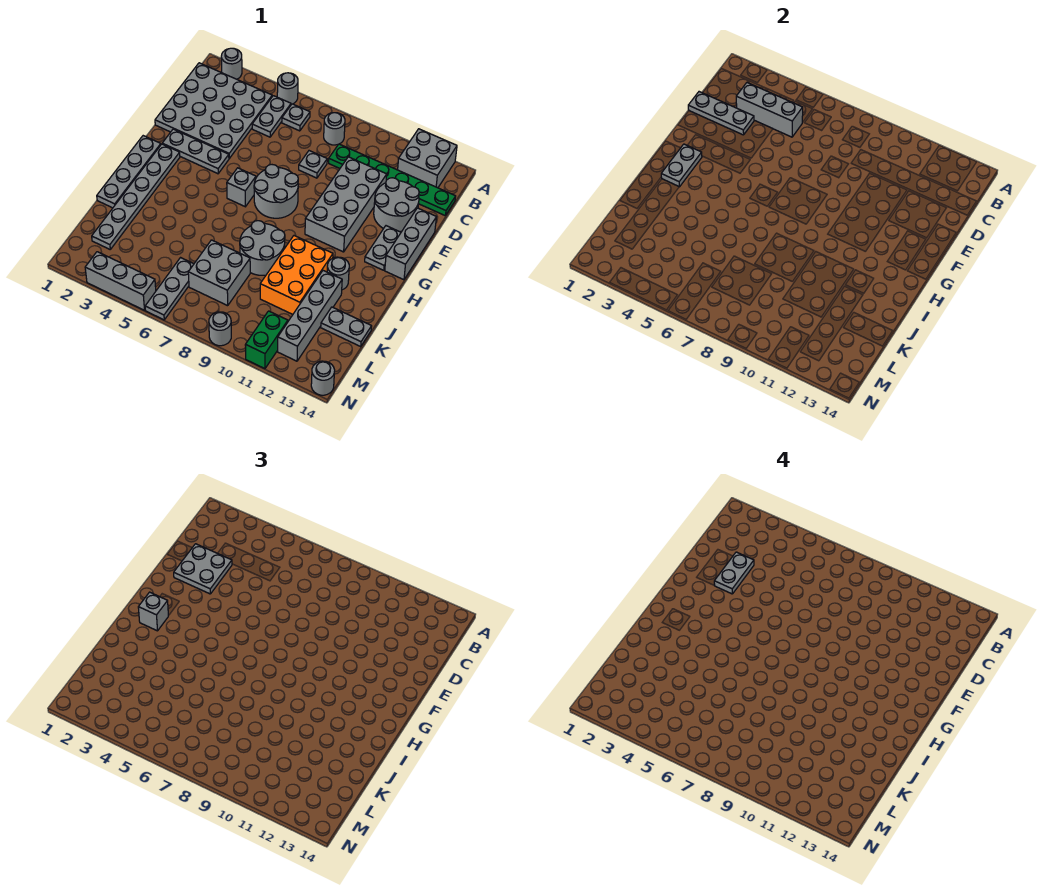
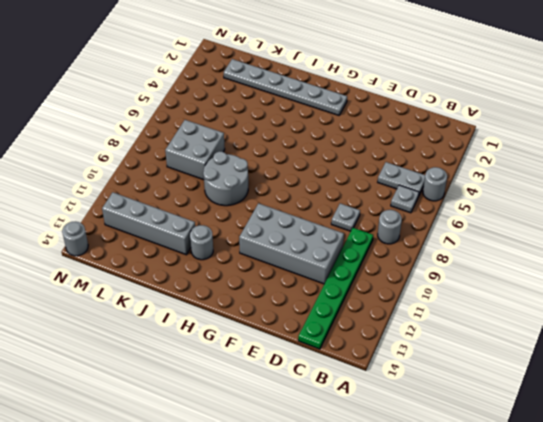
none -> grey 1x1 round brick [221,48,242,79]
none -> grey 2x2 brick [398,129,457,188]
none -> grey 4x4 plate [155,63,272,158]
none -> grey 2x2 round brick [374,178,419,232]

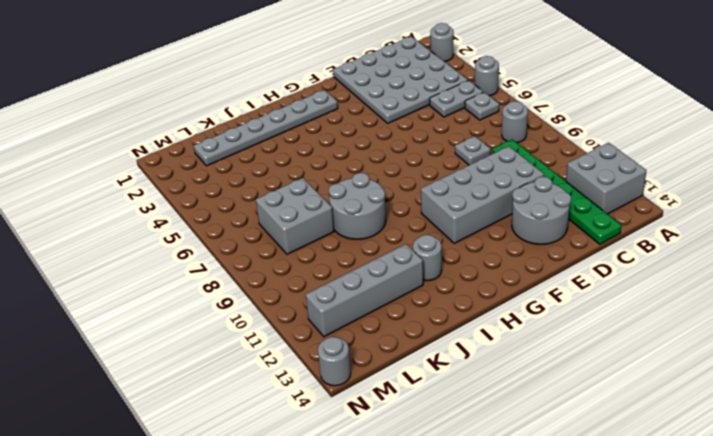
none -> grey 1x3 brick [385,208,436,280]
none -> grey 1x3 plate [162,129,229,174]
none -> grey 2x2 round brick [254,165,298,218]
none -> grey 1x2 plate [365,226,401,270]

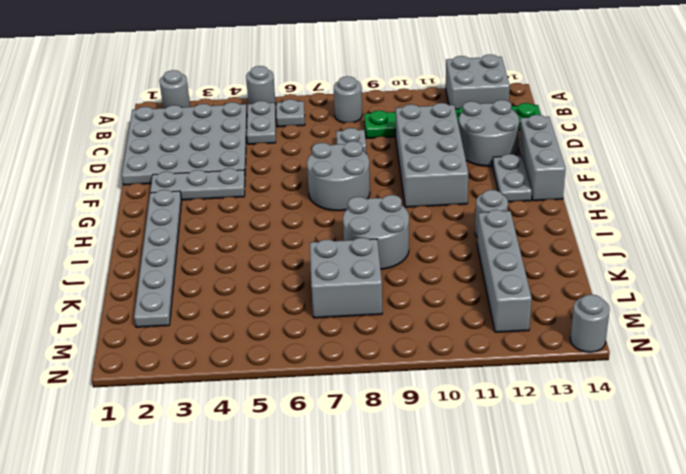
none -> grey 1x4 plate [97,136,161,208]
none -> grey 1x1 brick [227,168,256,207]
none -> orange 2x3 brick [260,236,333,314]
none -> grey 1x2 plate [321,307,372,346]

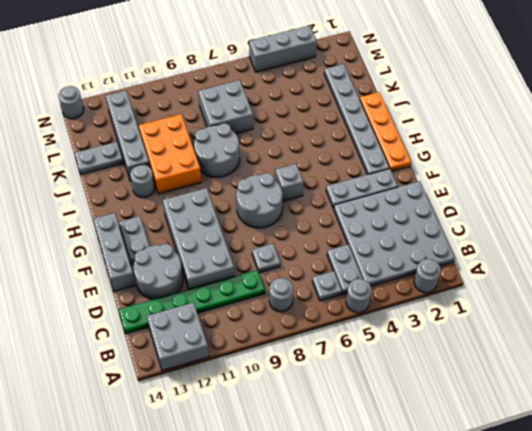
orange 1x4 plate [360,92,411,171] -> grey 1x4 plate [97,136,161,208]
none -> grey 1x3 plate [145,258,194,320]
none -> green 1x2 brick [245,311,288,369]
none -> grey 1x1 round brick [209,312,231,346]
none -> grey 1x3 brick [736,83,803,137]

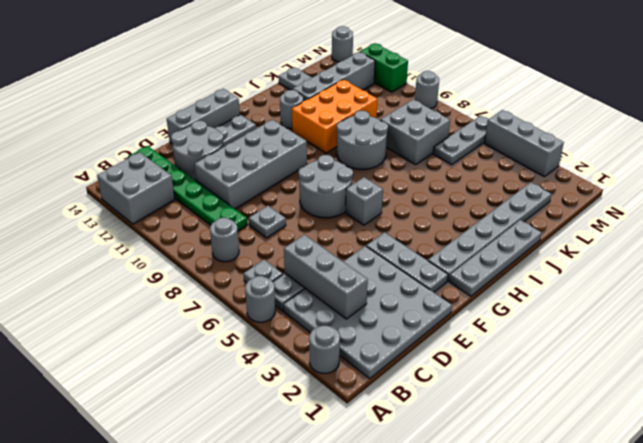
green 1x2 brick [360,43,408,92] -> green 1x2 brick turned to [245,311,288,369]
none -> grey 1x3 plate [688,92,754,135]
none -> grey 1x2 plate [661,144,702,187]
none -> grey 2x2 plate [174,544,232,594]
none -> grey 1x1 brick [138,592,168,631]

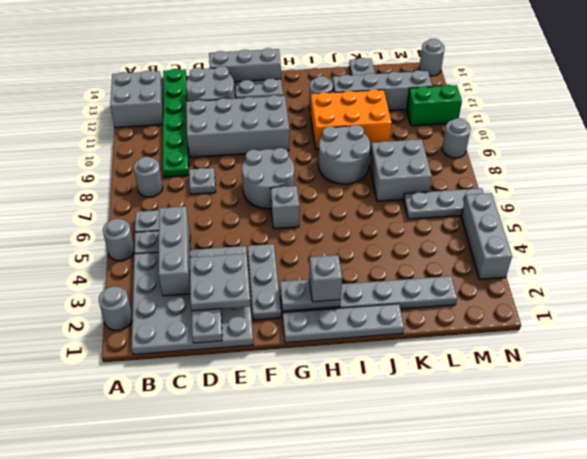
none -> grey 1x2 plate [714,552,754,594]

